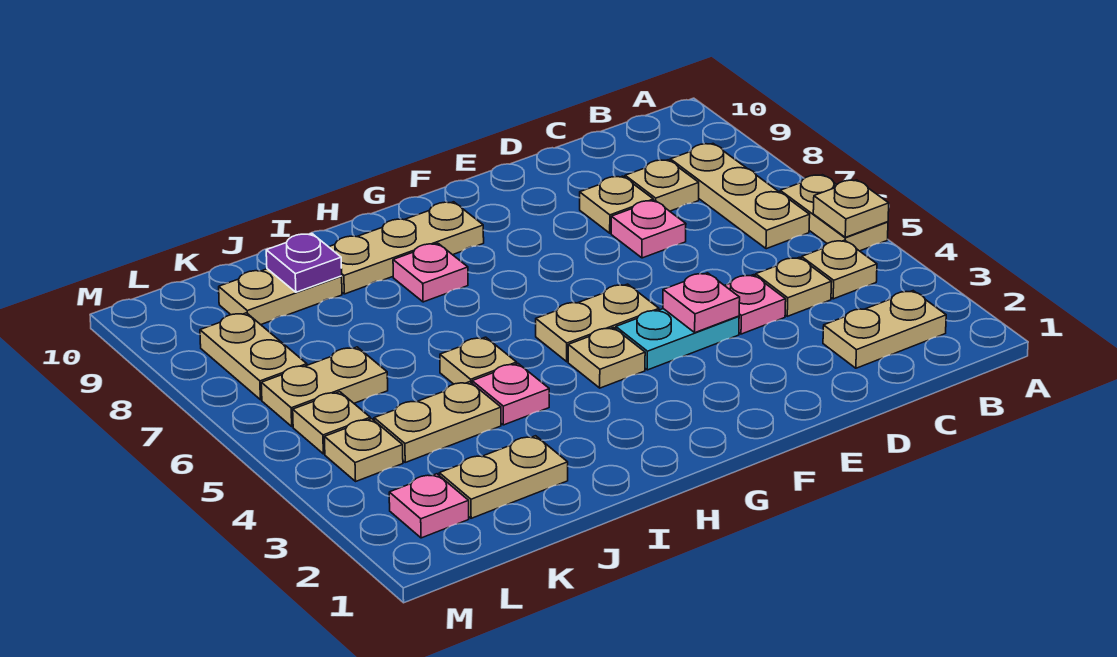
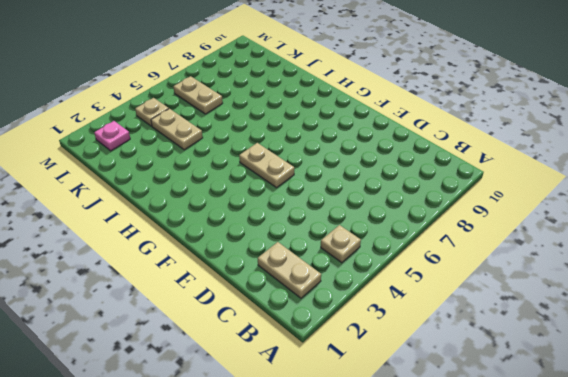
none -> tan 1x2 plate [780,175,888,251]
none -> tan 1x3 plate [670,144,810,249]
none -> tan 1x1 plate [756,257,832,316]

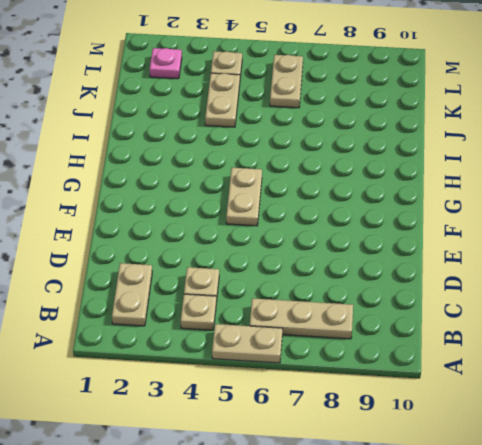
none -> tan 1x1 plate [625,160,699,211]
none -> pink 1x1 plate [725,275,786,334]
none -> pink 1x1 plate [611,200,686,258]

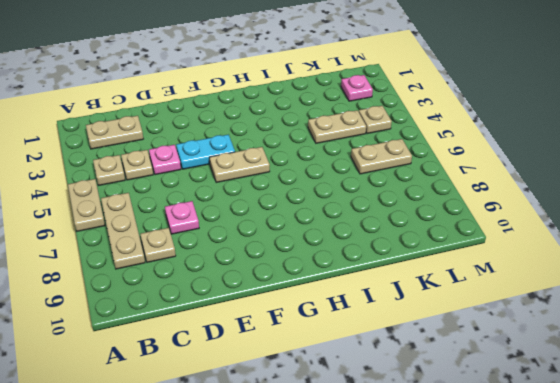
none -> tan 1x1 plate [580,176,653,233]
none -> tan 1x1 plate [568,328,645,388]
none -> tan 1x3 plate [329,202,484,294]

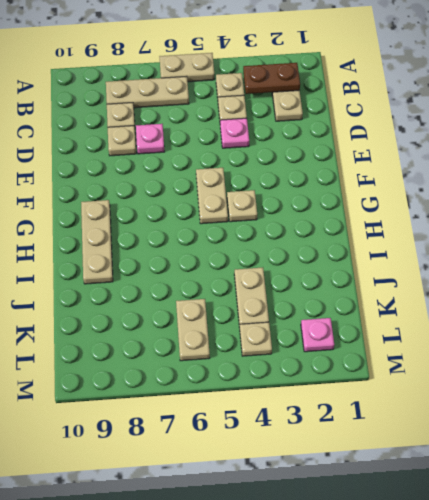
brown 1x2 plate [243,63,300,94] -> none
none -> cyan 1x2 plate [616,309,739,370]
none -> pink 1x1 plate [393,243,468,302]
none -> pink 1x1 plate [472,364,549,425]

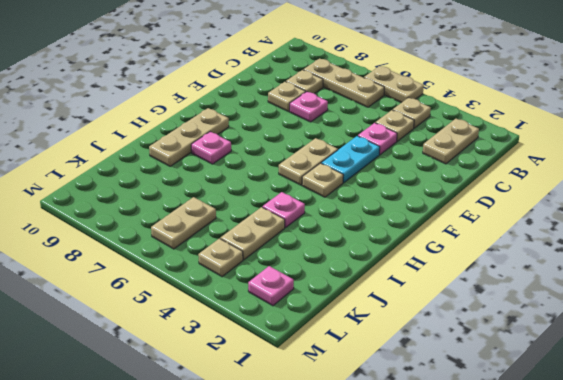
none -> tan 1x1 plate [440,337,517,384]
none -> tan 1x2 plate [439,436,568,518]
none -> tan 1x2 plate [219,269,342,325]

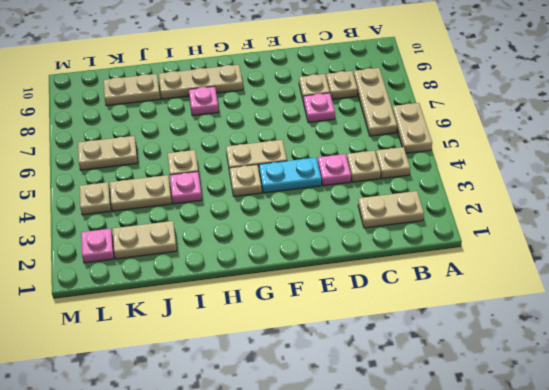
none -> tan 1x1 plate [293,392,370,454]
none -> tan 1x2 plate [200,313,307,400]
none -> tan 1x1 plate [813,180,889,237]

